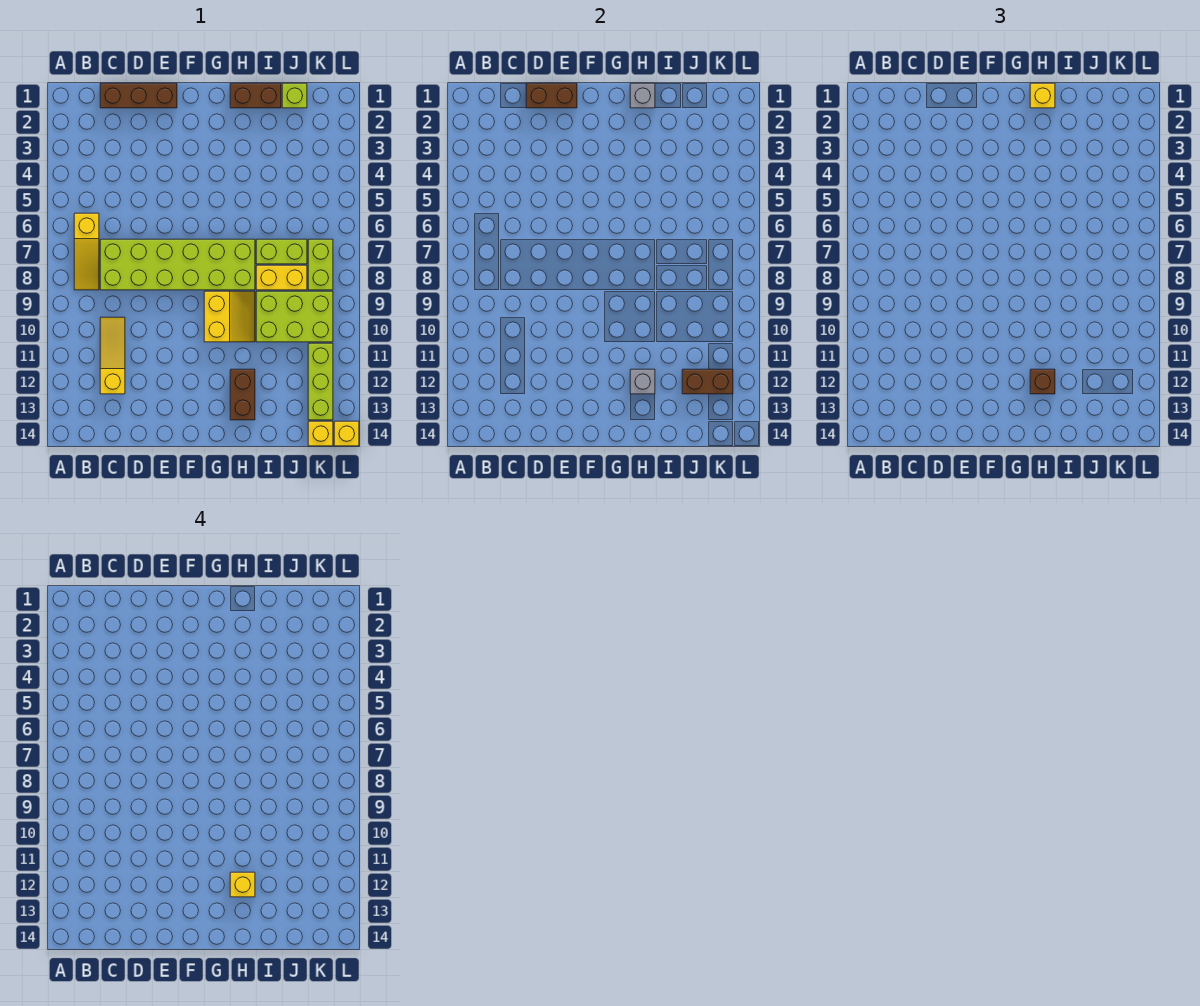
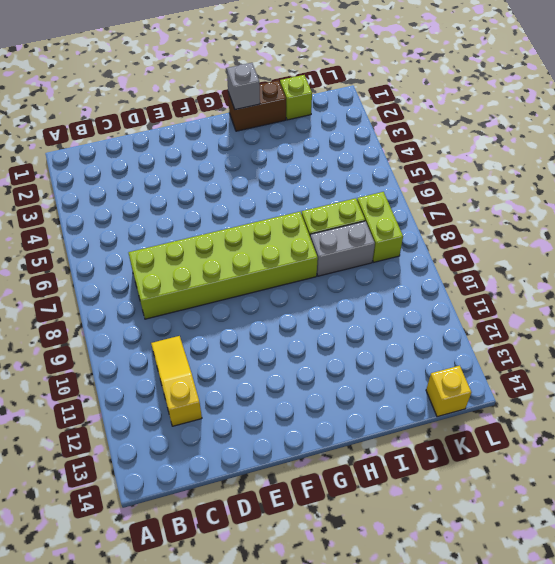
grey 1x2 brick [310,221,375,276] -> yellow 1x2 brick [256,265,307,290]
none -> yellow 1x3 slope [74,213,99,290]
none -> brown 1x3 brick [100,83,177,108]
none -> yellow 2x2 slope [204,291,255,342]

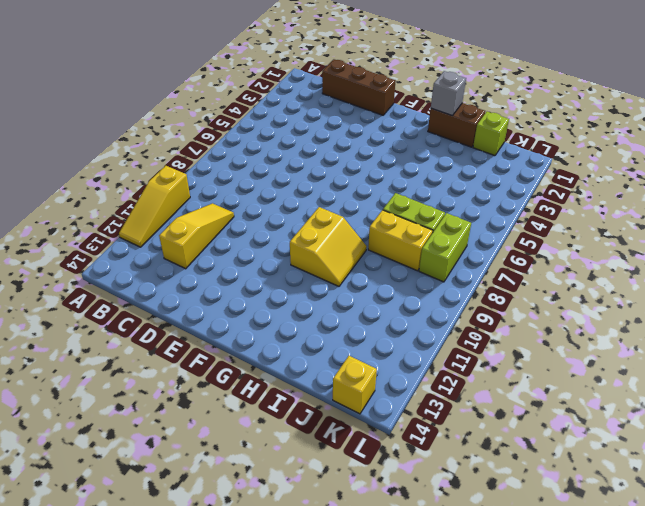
yellow 1x3 slope [119,166,190,247] -> yellow 1x3 slope moved to [74,213,99,290]
none -> lime 2x6 brick [100,239,255,290]
none -> brown 1x2 brick [230,369,255,420]
none -> lime 2x3 brick [256,291,333,342]

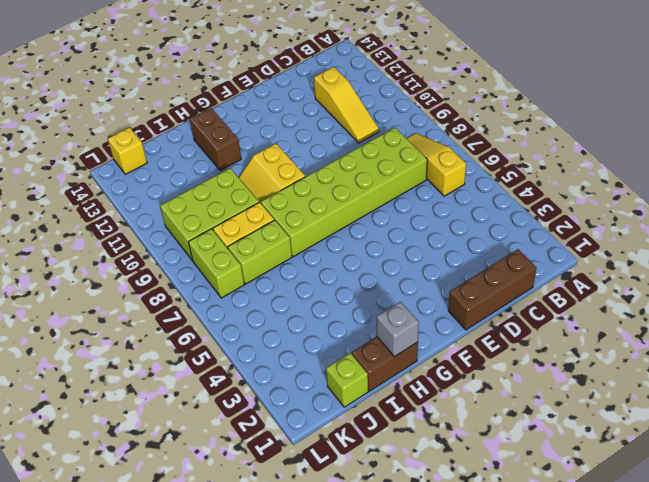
none -> lime 1x3 brick [308,343,333,420]
none -> yellow 1x1 brick [334,421,359,446]
none -> brown 1x2 brick [526,83,577,108]

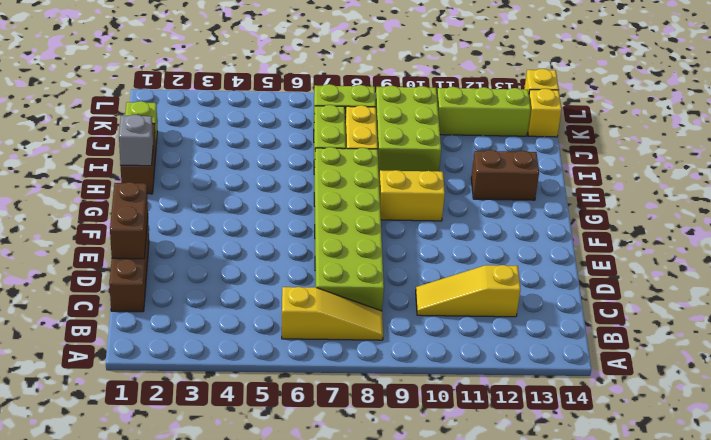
none -> grey 1x1 brick [630,369,655,394]
none -> brown 1x2 brick [682,369,733,394]
none -> yellow 1x1 brick [1030,83,1055,108]

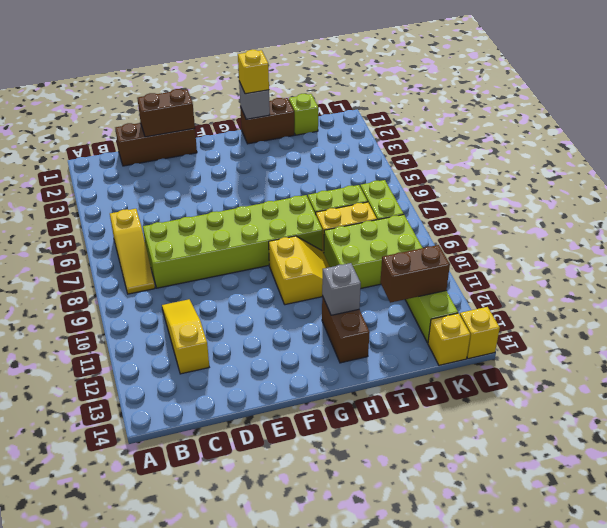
none -> brown 1x1 brick [1030,369,1055,394]
none -> yellow 1x1 brick [230,872,255,897]

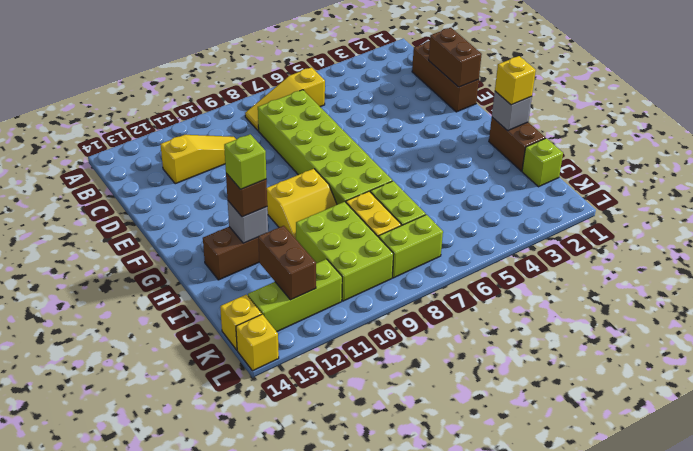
lime 1x1 brick [224,134,266,189] -> yellow 1x1 brick [230,872,255,897]

